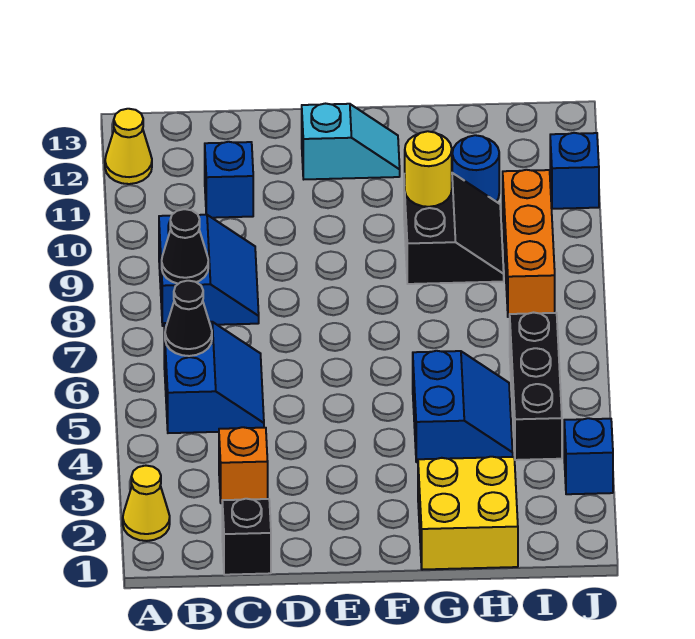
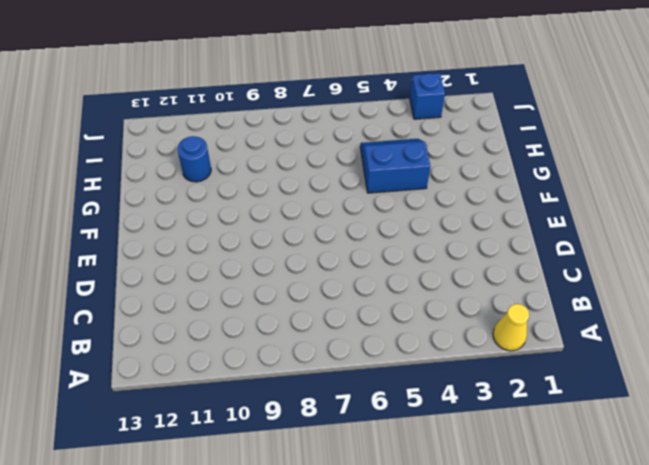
none -> yellow 1x1 cone [105,109,152,184]
none -> blue 2x2 slope [164,322,264,433]
none -> blue 2x2 slope [159,215,259,326]

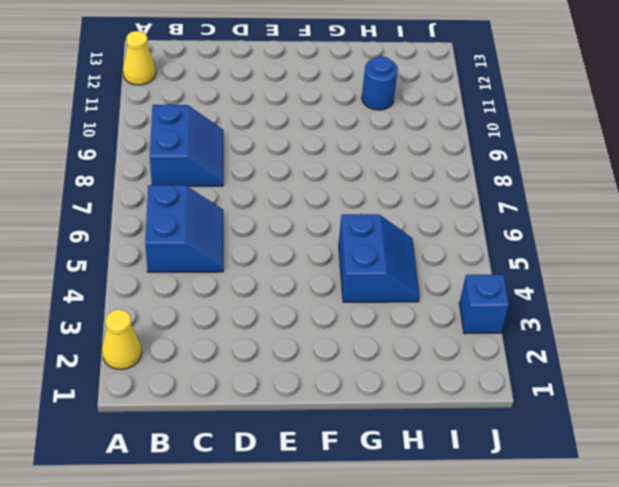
none -> black 1x1 brick [222,499,271,575]
none -> orange 1x1 brick [219,427,268,503]
none -> blue 1x1 brick [205,142,253,218]

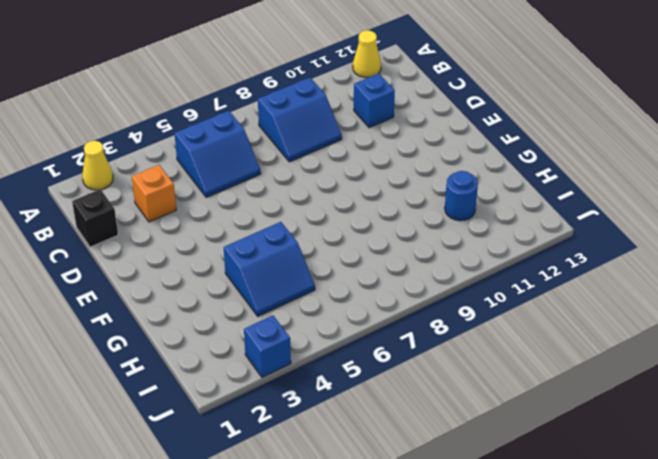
none -> cyan 1x2 slope [302,104,400,179]
none -> yellow 2x2 brick [418,457,518,570]
none -> black 2x2 slope [404,173,504,284]

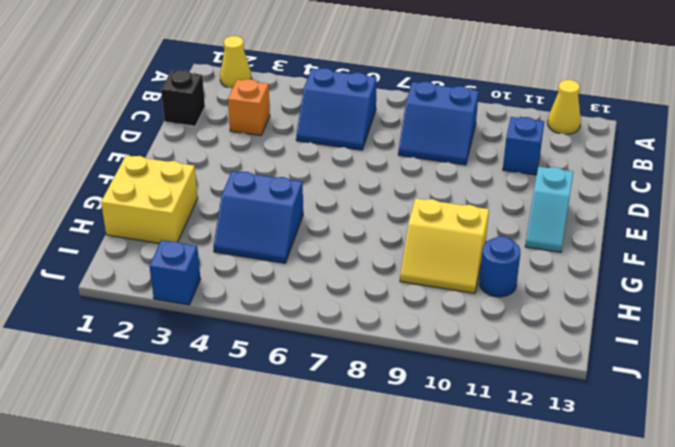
yellow 2x2 slope [400,198,489,293] -> black 2x2 slope [404,173,504,284]
none -> black 1x3 brick [510,313,562,460]
none -> orange 1x3 brick [503,170,555,317]
none -> blue 1x1 brick [550,133,599,209]

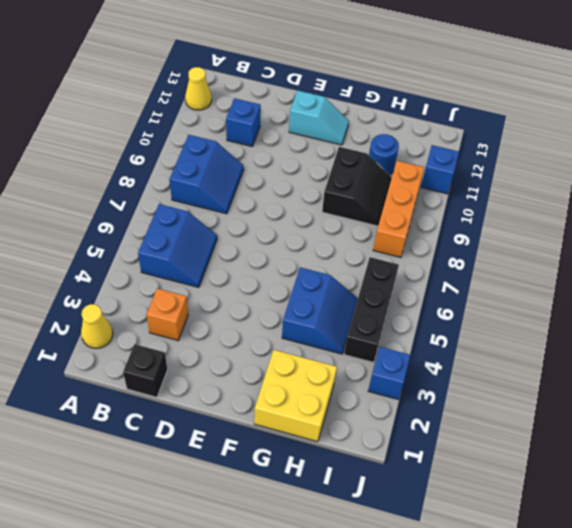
none -> black 1x1 cone [165,281,212,356]
none -> black 1x1 cone [162,209,208,284]
none -> yellow 1x1 round brick [405,131,452,207]

